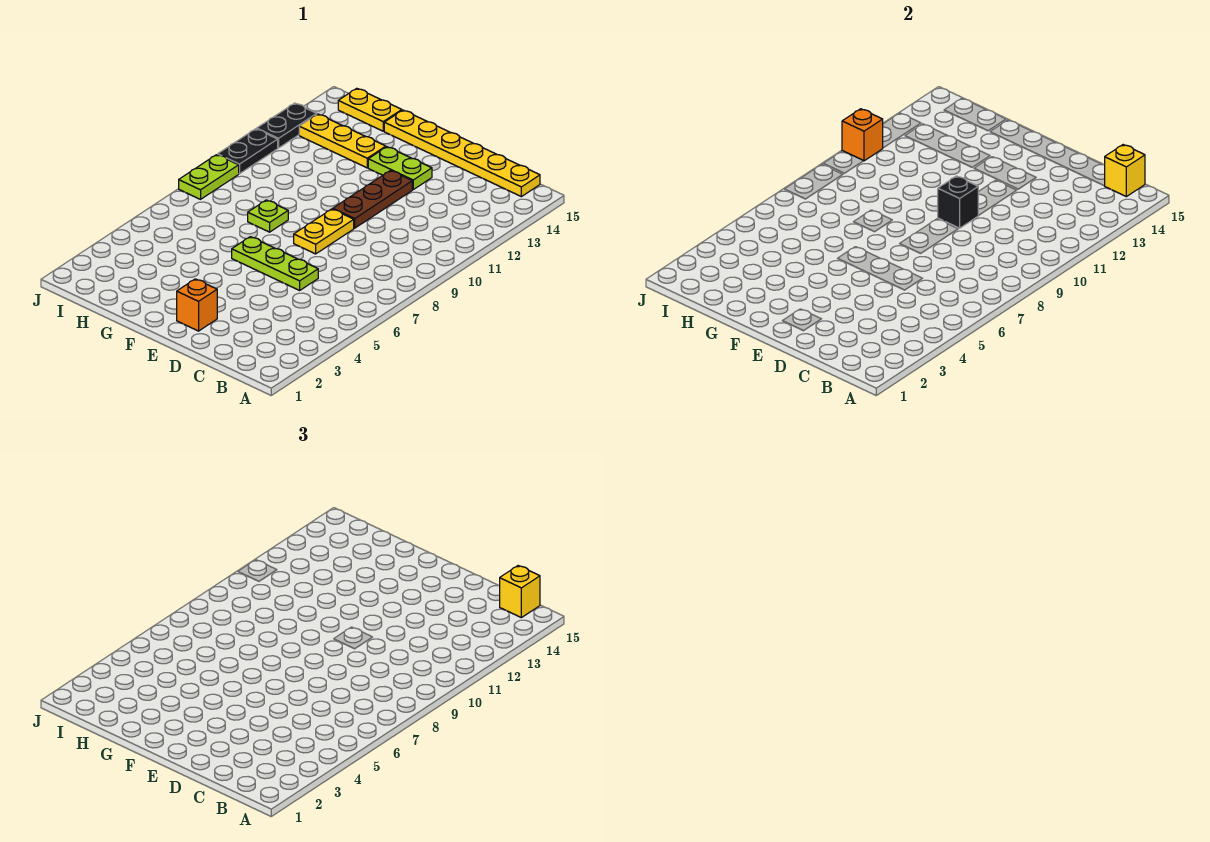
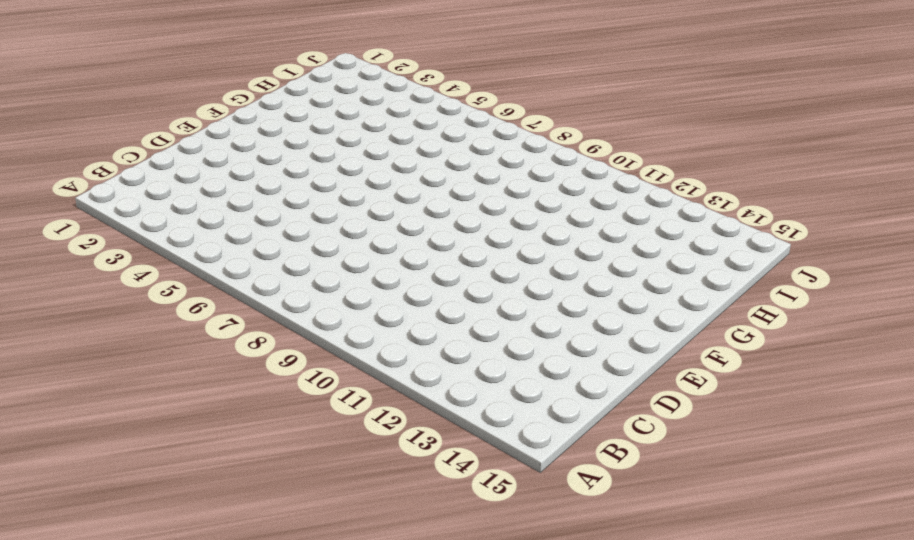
none -> yellow 1x6 plate [384,110,540,197]
none -> lime 1x3 plate [232,237,318,290]
none -> orange 1x1 brick [177,279,217,331]

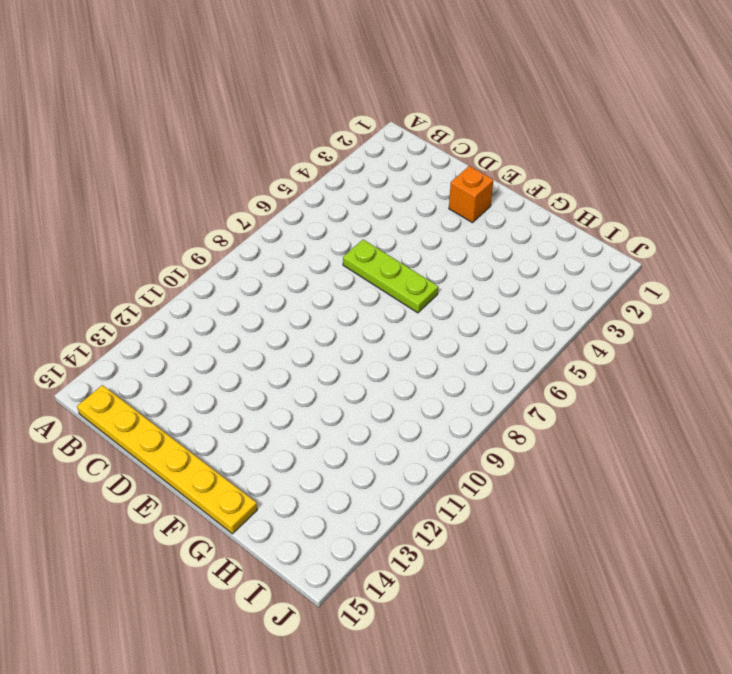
none -> yellow 1x2 plate [294,209,354,254]
none -> brown 1x3 plate [333,171,412,228]
none -> lime 1x2 plate [368,147,432,189]

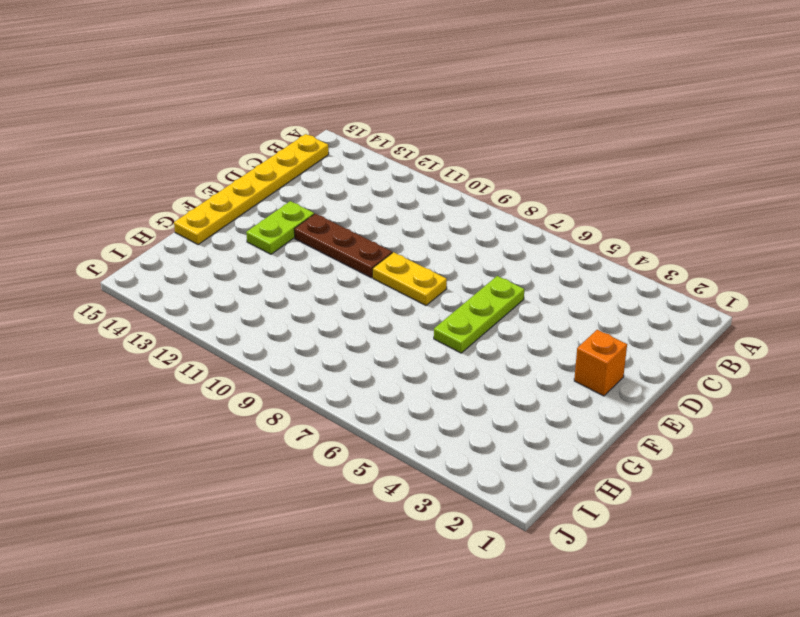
none -> lime 1x1 plate [248,200,288,232]
none -> yellow 1x3 plate [299,114,386,168]
none -> yellow 1x2 plate [338,88,402,131]

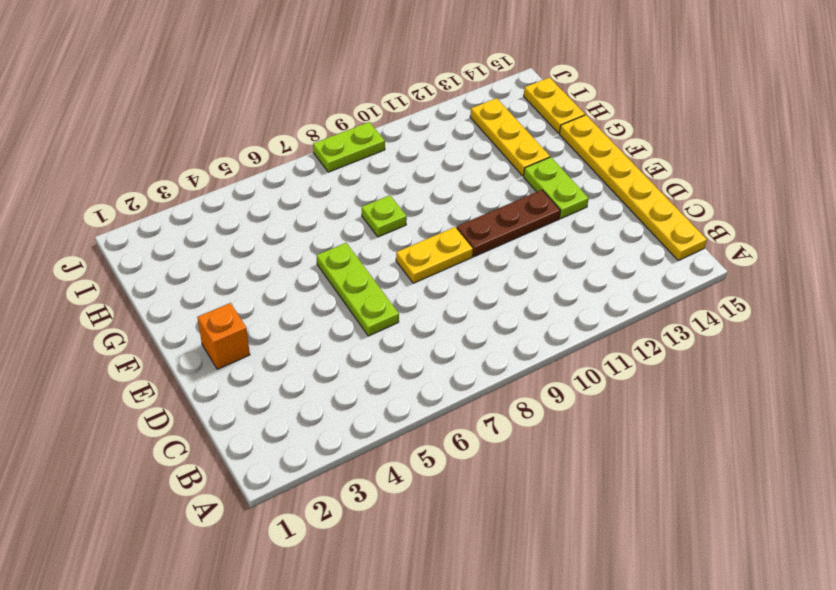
none -> black 1x2 plate [218,129,278,174]
none -> black 1x2 plate [257,103,317,148]
none -> yellow 1x1 brick [1105,145,1145,197]

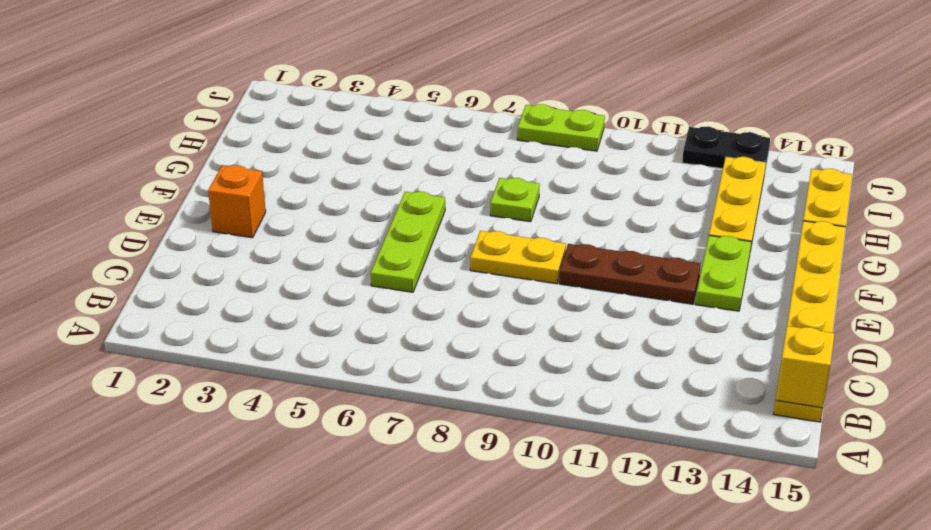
none -> black 1x2 plate [218,129,278,174]
none -> black 1x1 brick [938,176,978,228]
none -> orange 1x1 brick [842,109,883,161]

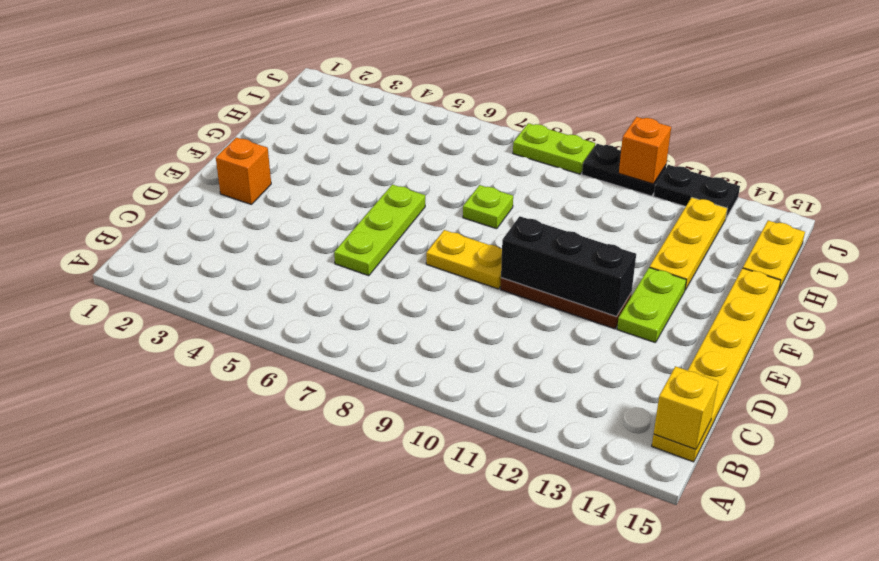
black 1x3 brick [501,216,636,317] -> black 1x1 brick [938,176,978,228]
none -> yellow 1x1 brick [500,566,540,618]

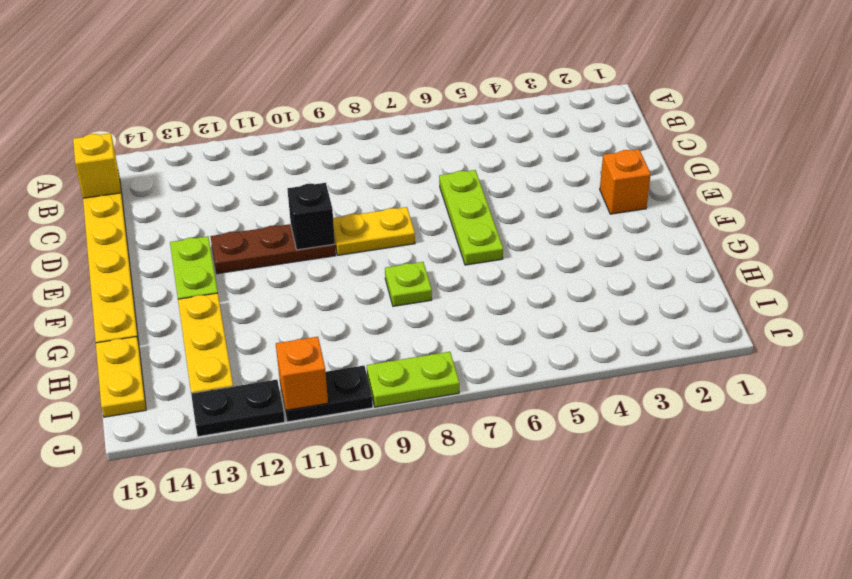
none -> yellow 1x1 brick [500,566,540,618]

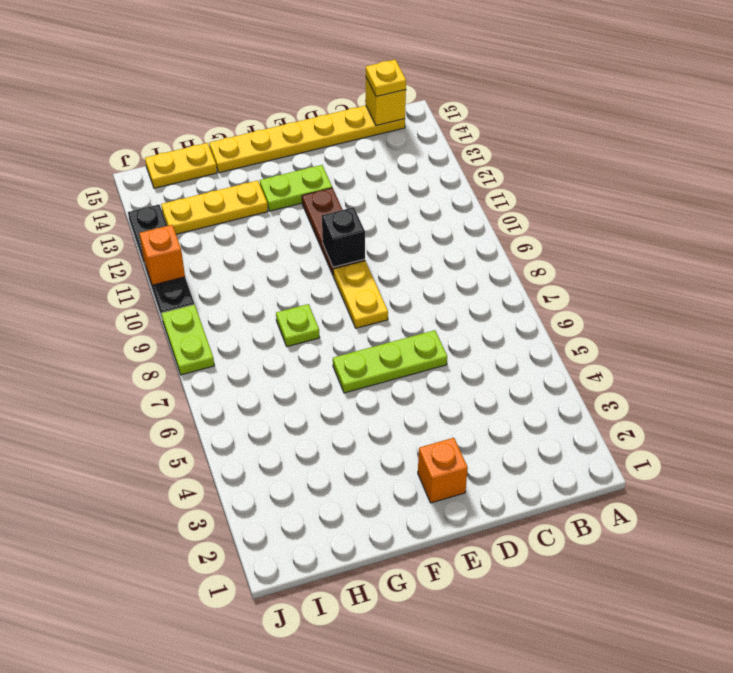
yellow 1x1 plate [366,60,406,97] -> yellow 1x1 brick [500,566,540,618]

